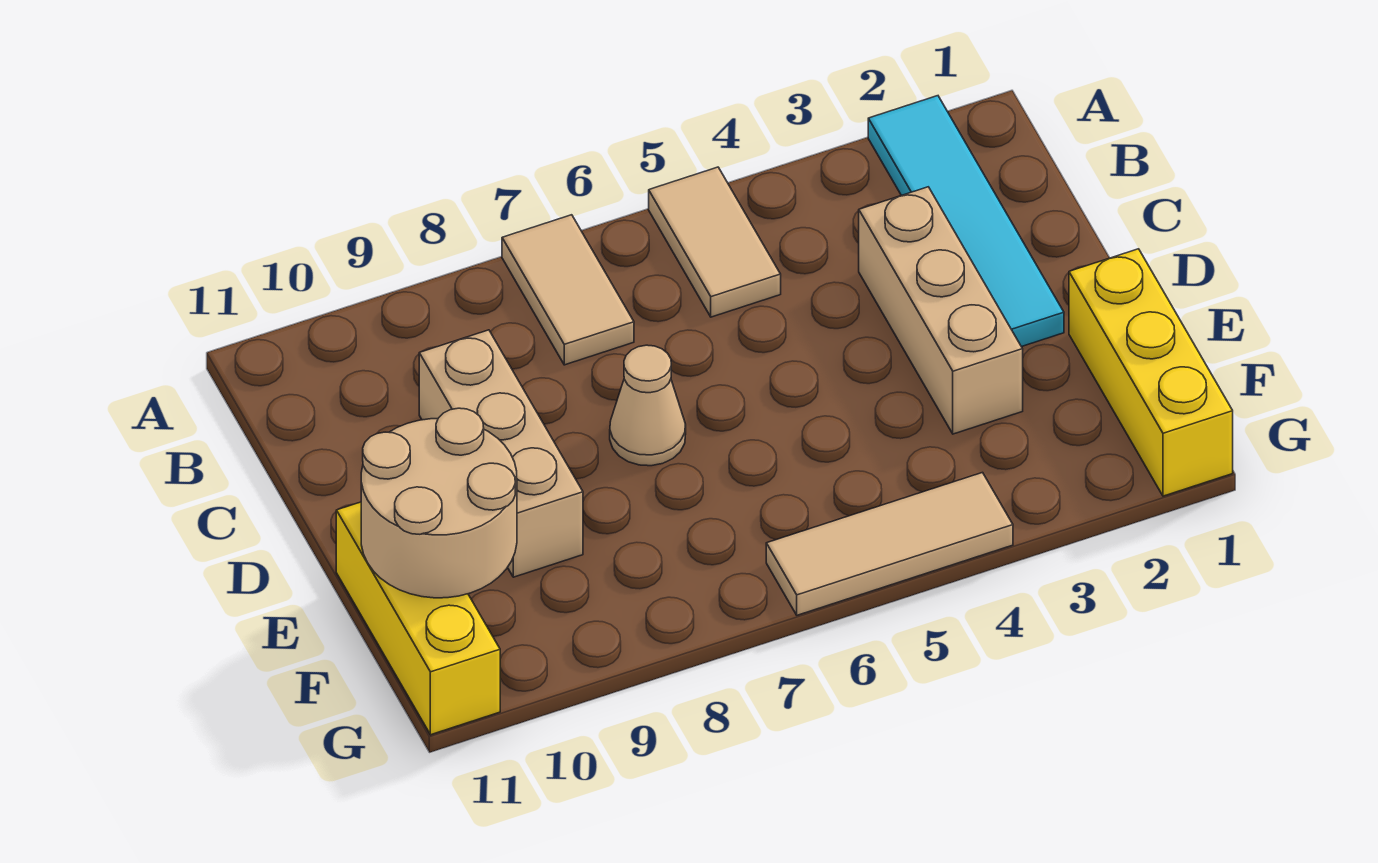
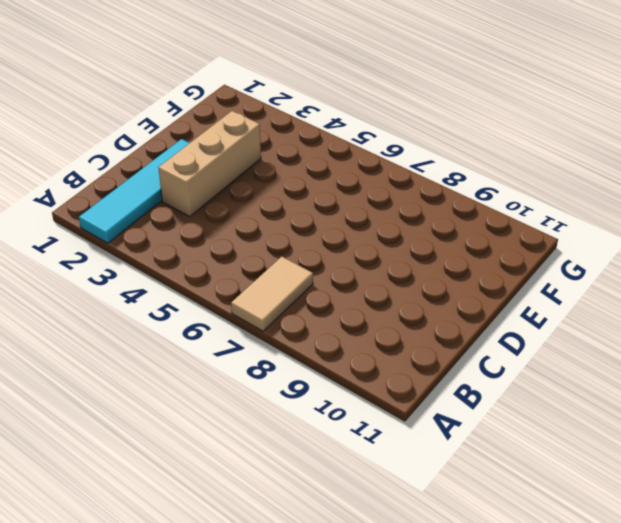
none -> tan 1x2 tile [649,167,781,317]
none -> tan 1x3 brick [419,330,583,577]

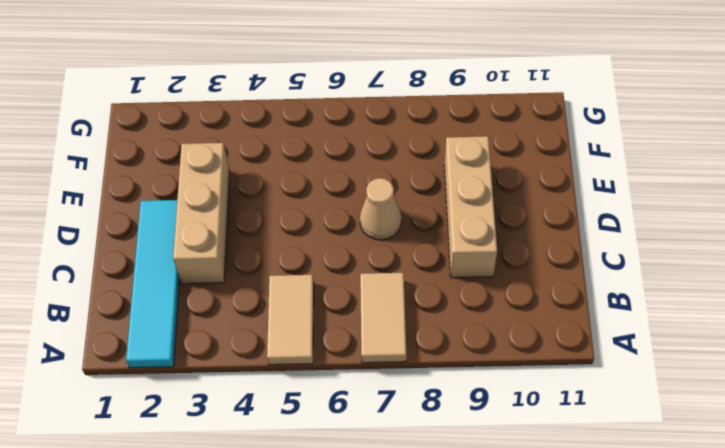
none -> yellow 1x3 brick [1069,249,1233,496]
none -> yellow 1x3 brick [336,502,500,735]

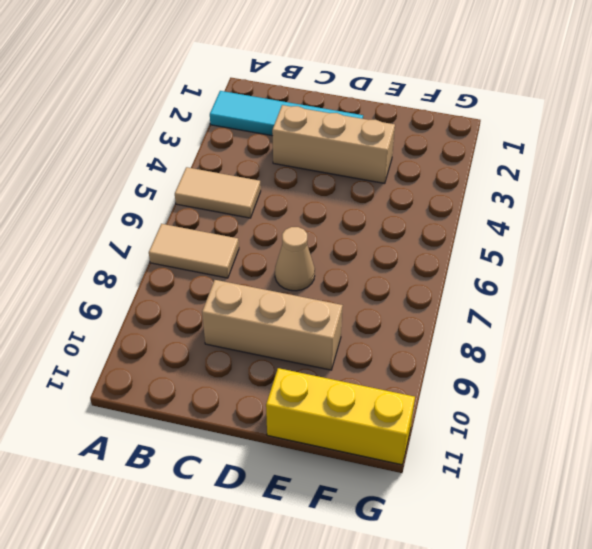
none -> yellow 1x3 brick [1069,249,1233,496]
none -> tan 1x3 tile [766,473,1013,615]

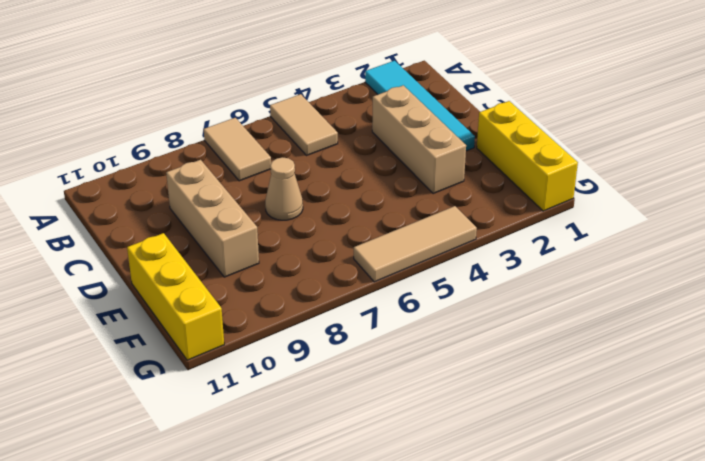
none -> tan 2x2 round brick [361,408,517,598]

